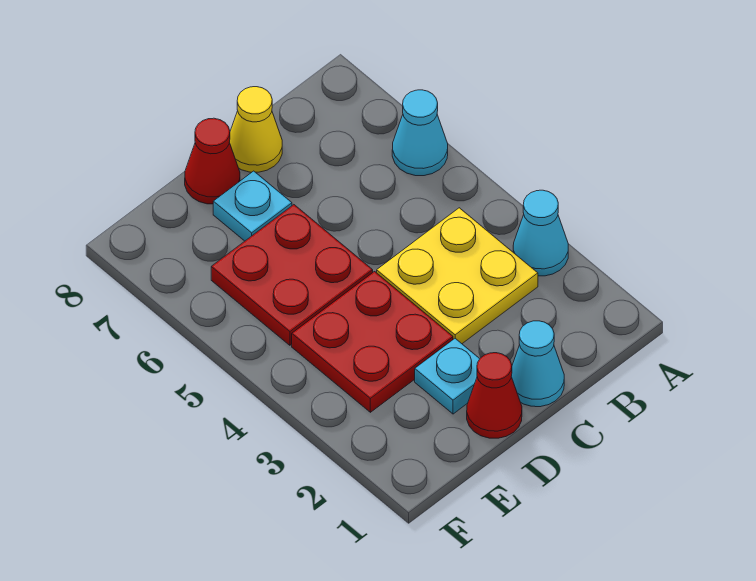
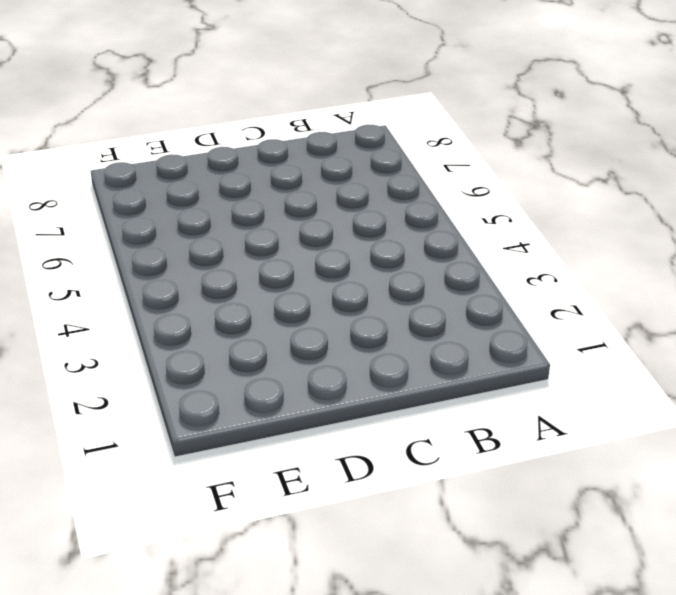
none -> cyan 1x1 cone [513,190,568,276]
none -> cyan 1x1 cone [392,90,448,176]

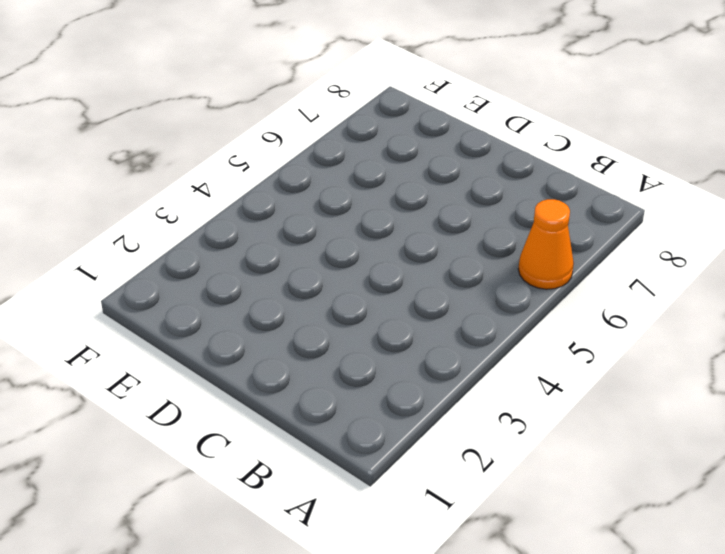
orange 1x1 cone [518,199,574,289] -> cyan 1x1 cone [392,90,448,176]
none -> cyan 1x1 cone [513,190,568,276]
none -> yellow 2x2 plate [377,208,538,344]

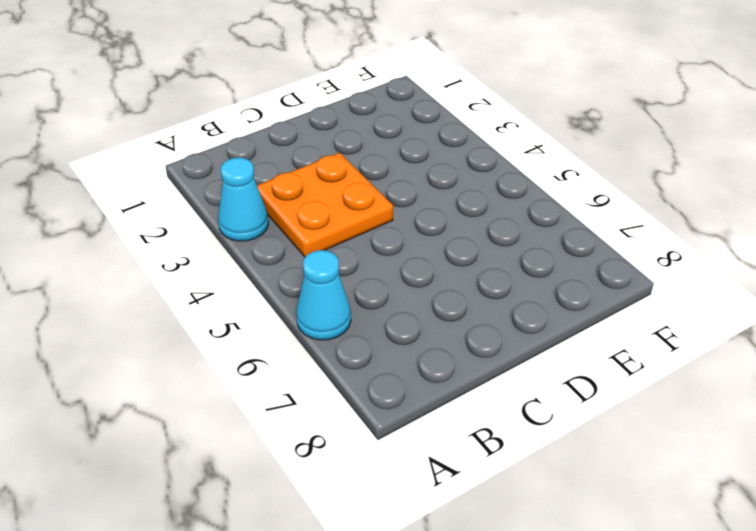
orange 2x2 plate [257,153,393,257] -> yellow 2x2 plate [377,208,538,344]
none -> cyan 1x1 cone [511,321,564,407]
none -> yellow 1x1 cone [229,87,282,172]

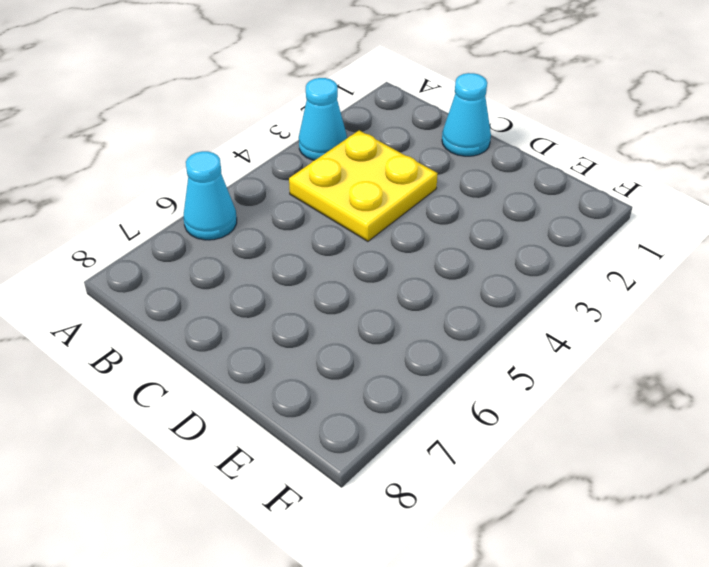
none -> yellow 1x1 cone [229,87,282,172]
none -> red 1x1 cone [467,353,522,438]

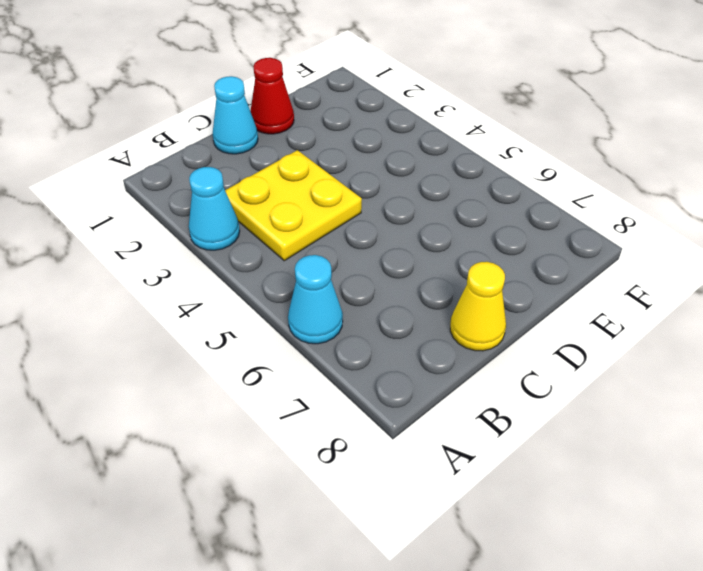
none -> cyan 1x1 plate [415,339,480,414]
none -> red 2x2 plate [292,272,453,412]

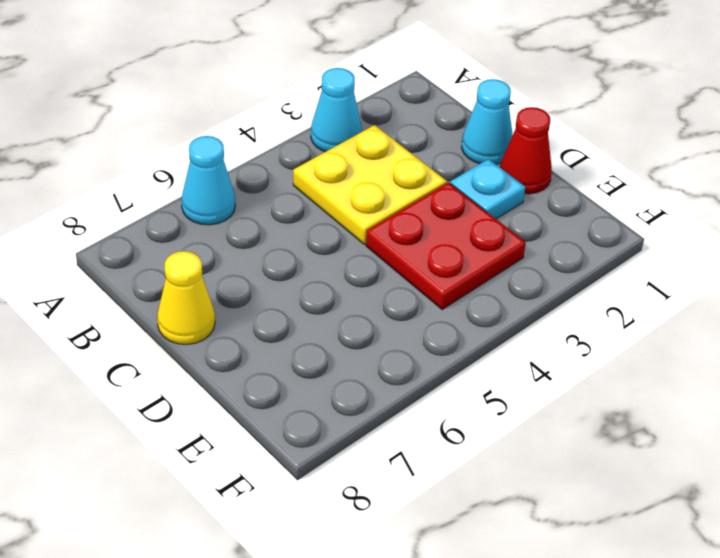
none -> red 2x2 plate [211,205,373,345]
none -> cyan 1x1 plate [213,171,292,241]

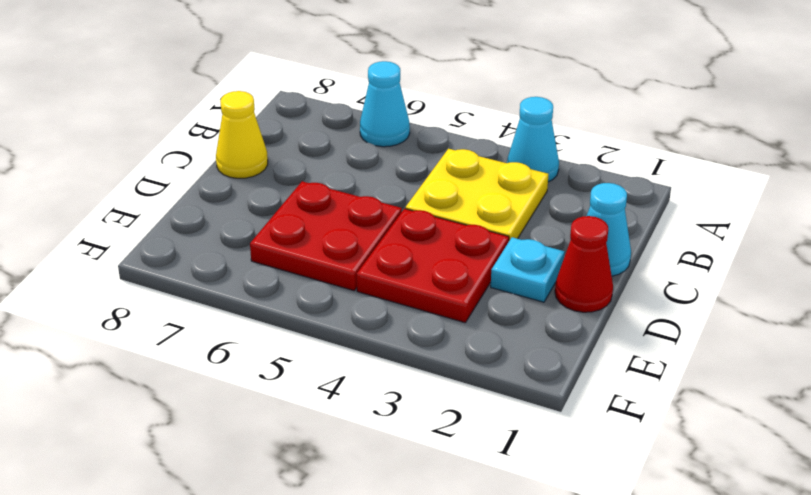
none -> cyan 1x1 plate [213,171,292,241]
none -> red 1x1 cone [185,118,240,204]

